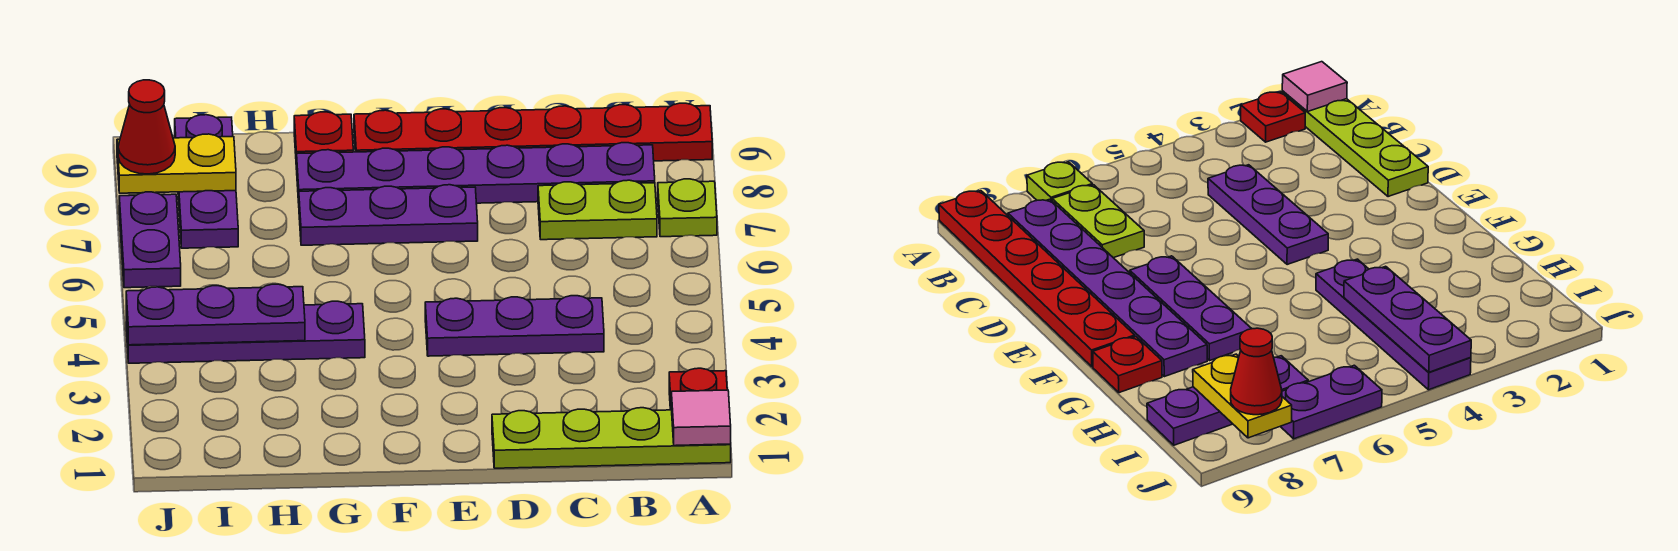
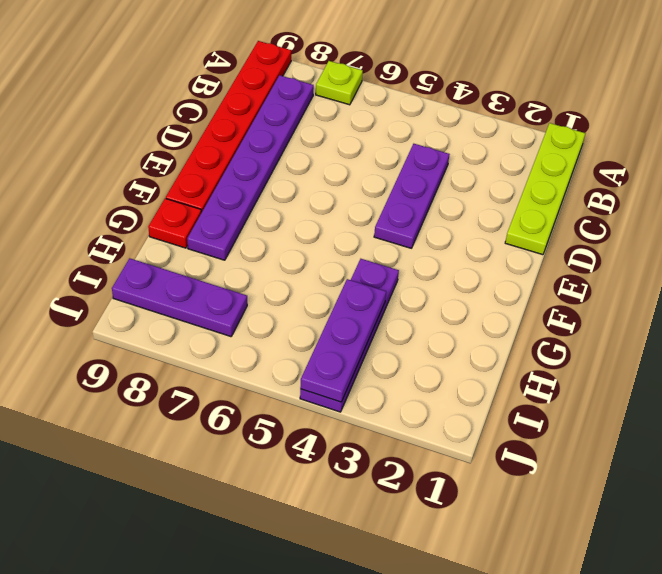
none -> red 1x1 plate [669,368,727,410]
none -> lime 1x2 plate [538,180,657,240]
none -> purple 1x3 plate [299,185,478,245]

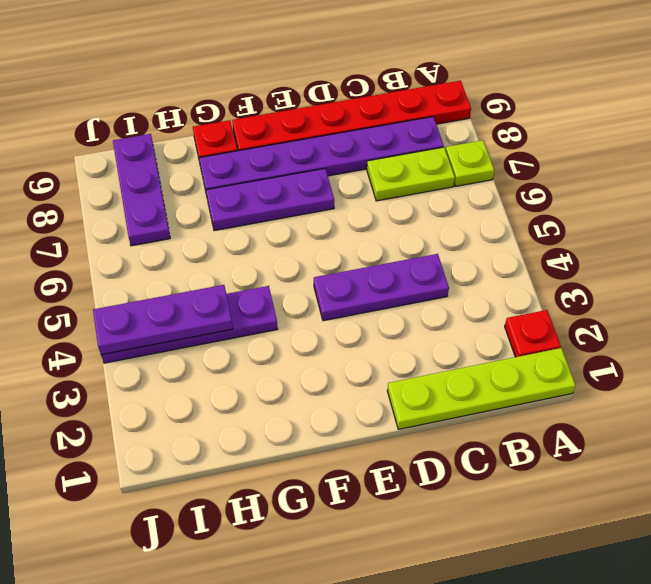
none -> purple 1x2 plate [119,192,181,288]
none -> pink 1x1 tile [671,390,731,446]
none -> yellow 1x2 plate [117,134,236,193]

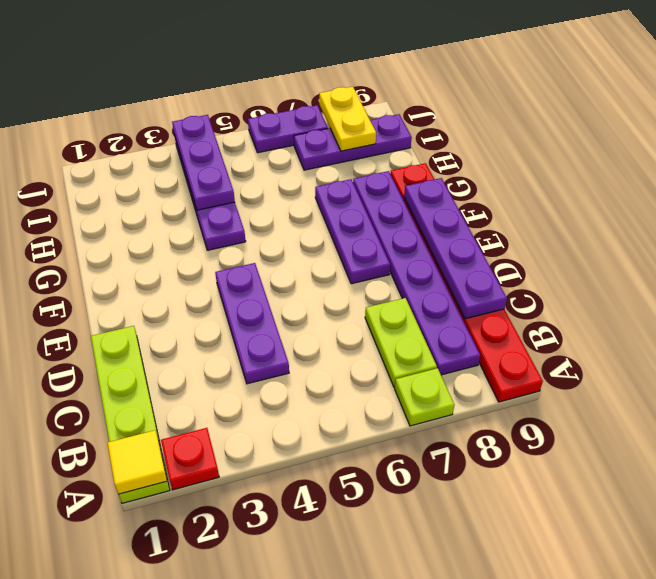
yellow 1x1 tile [107,430,167,494] -> pink 1x1 tile [671,390,731,446]
purple 1x4 plate [404,178,507,319] -> none
none -> red 1x1 cone [118,80,175,174]

